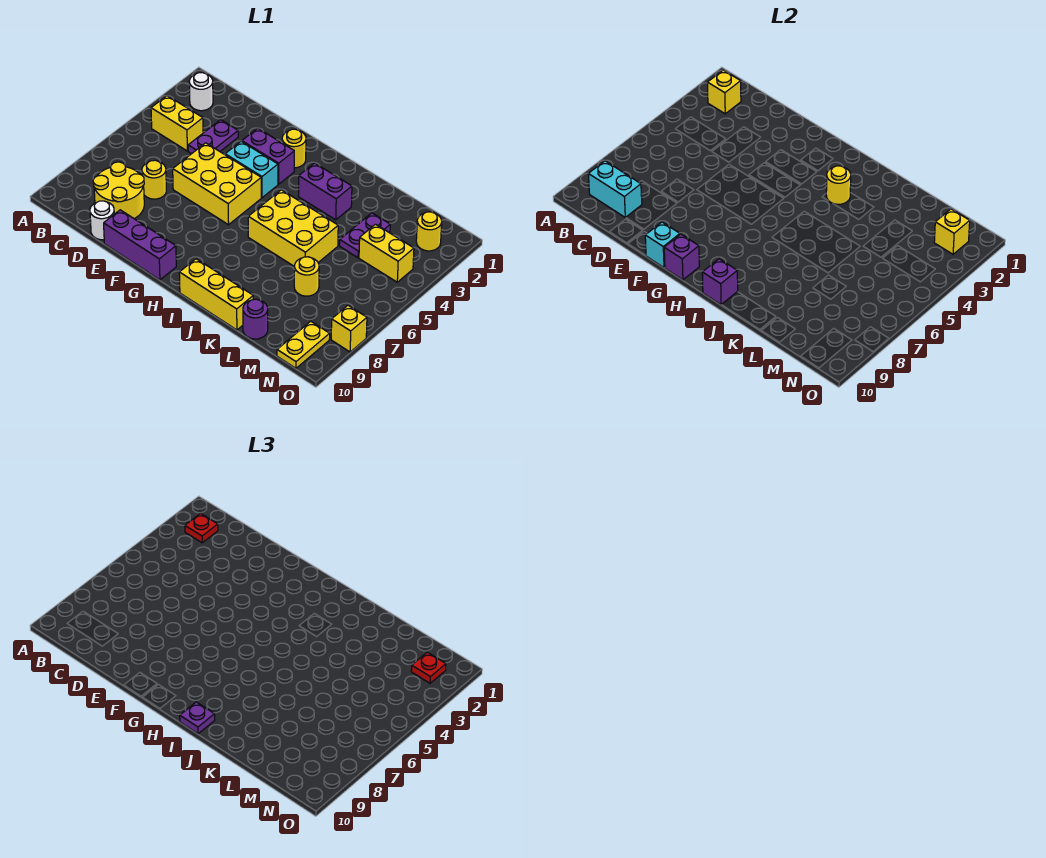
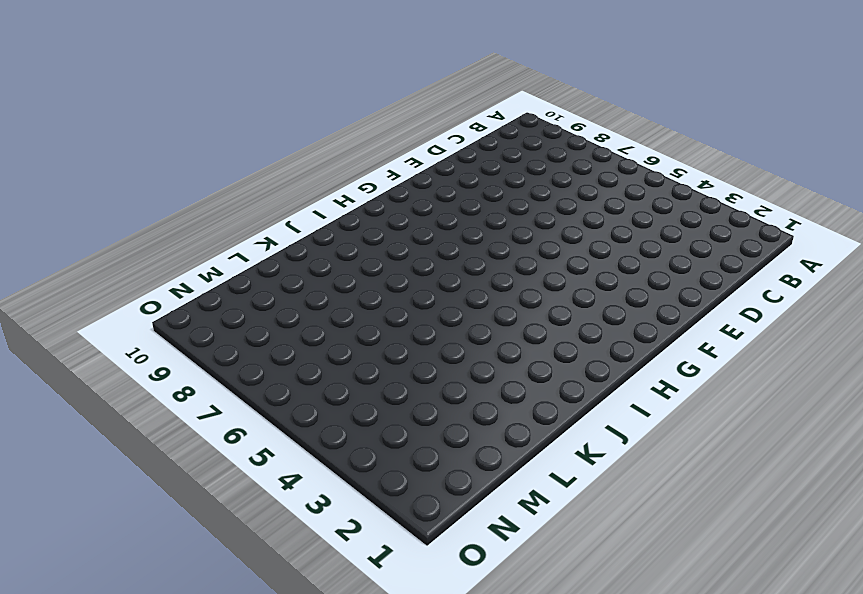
none -> white 1x1 round brick [189,73,213,111]
none -> yellow 1x2 brick [151,96,203,151]
none -> yellow 2x2 round brick [93,162,144,219]
none -> purple 1x2 plate [188,120,238,154]

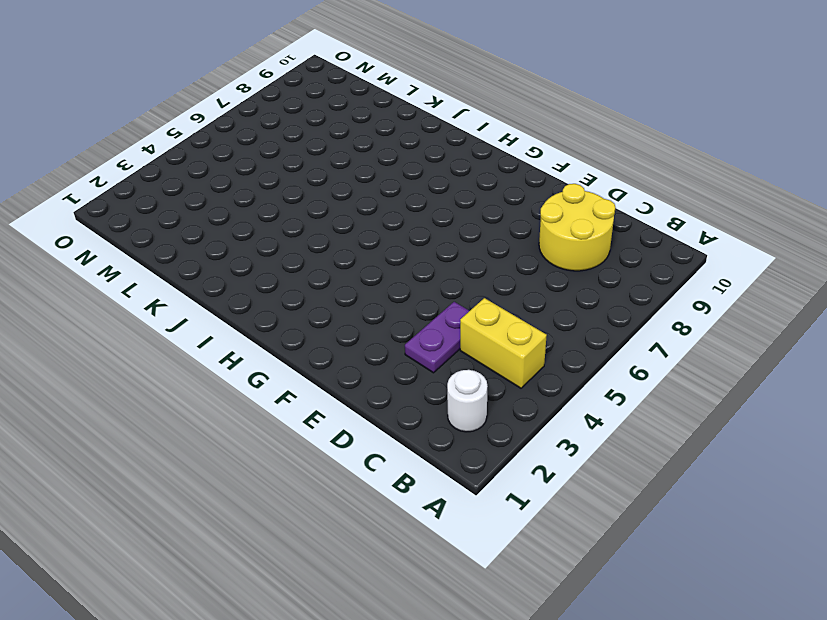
none -> yellow 1x1 round brick [142,160,166,199]
none -> white 1x1 round brick [90,201,114,240]
none -> yellow 2x3 brick [173,143,261,225]
none -> purple 1x3 brick [104,210,176,280]

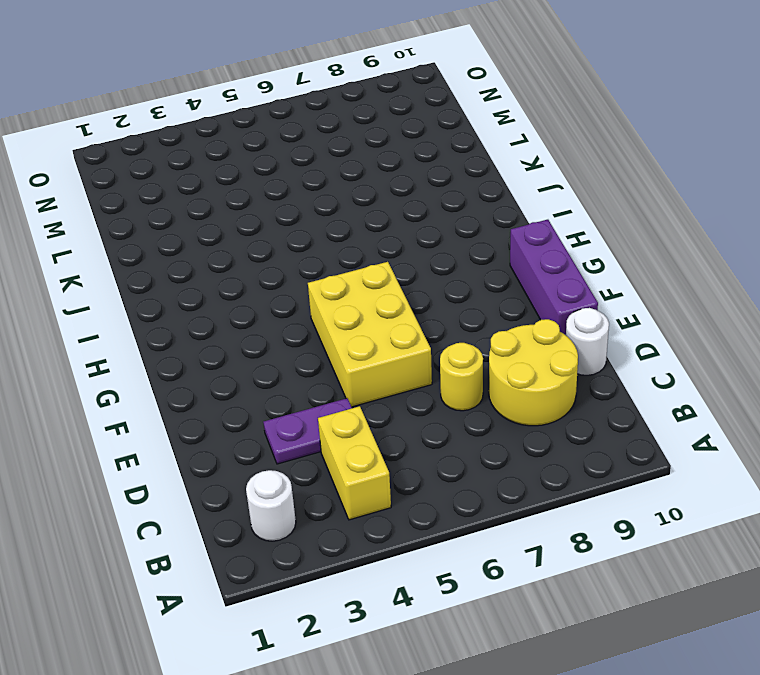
none -> purple 1x2 brick [242,128,294,184]
none -> cyan 1x2 brick [225,141,278,198]
none -> yellow 1x1 round brick [282,129,306,168]
none -> purple 1x2 brick [298,163,352,220]

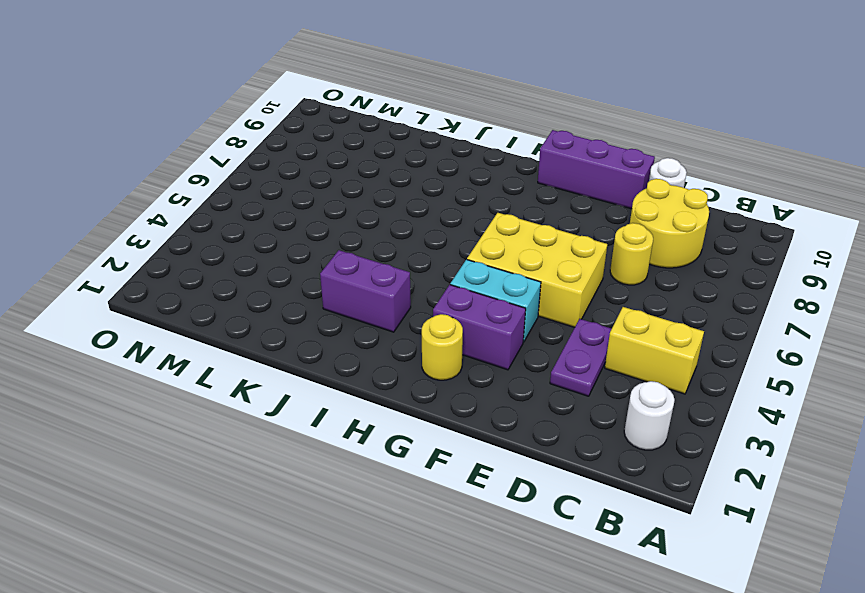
none -> yellow 2x3 brick [248,190,338,267]
none -> yellow 1x3 brick [179,259,253,330]
none -> purple 1x2 plate [340,213,390,258]
none -> yellow 1x1 round brick [294,257,319,296]

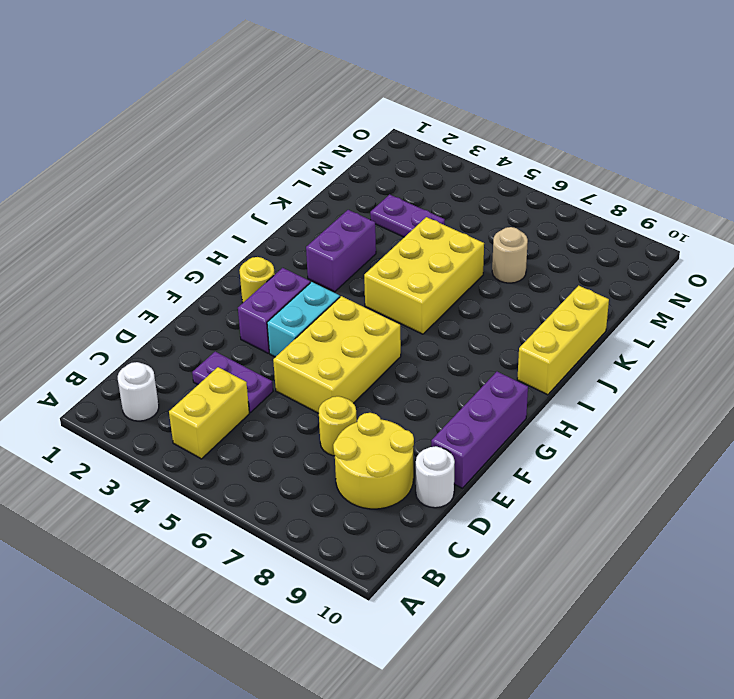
tan 1x1 round brick [492,227,528,283] -> yellow 1x1 round brick [294,257,319,296]
none -> purple 1x1 round brick [243,299,268,339]
none -> yellow 1x2 brick [359,224,414,282]
none -> yellow 1x1 round brick [416,212,442,251]
none -> yellow 1x2 plate [277,321,330,368]

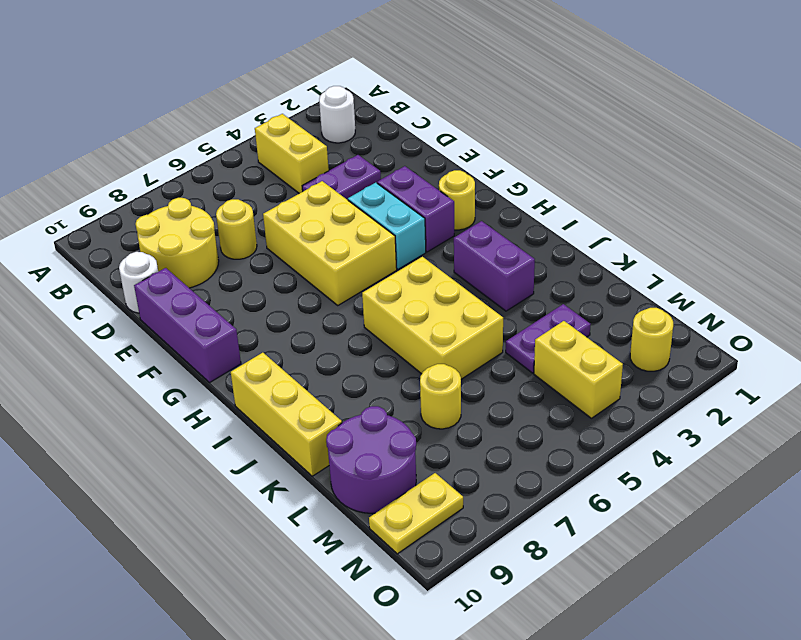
purple 2x2 round brick [326,406,416,513] -> purple 1x1 round brick [243,299,268,339]
none -> yellow 1x1 brick [331,306,367,352]
none -> yellow 1x1 brick [707,70,741,114]
none -> cyan 1x2 brick [588,161,642,218]
none -> cyan 1x1 brick [645,222,680,267]

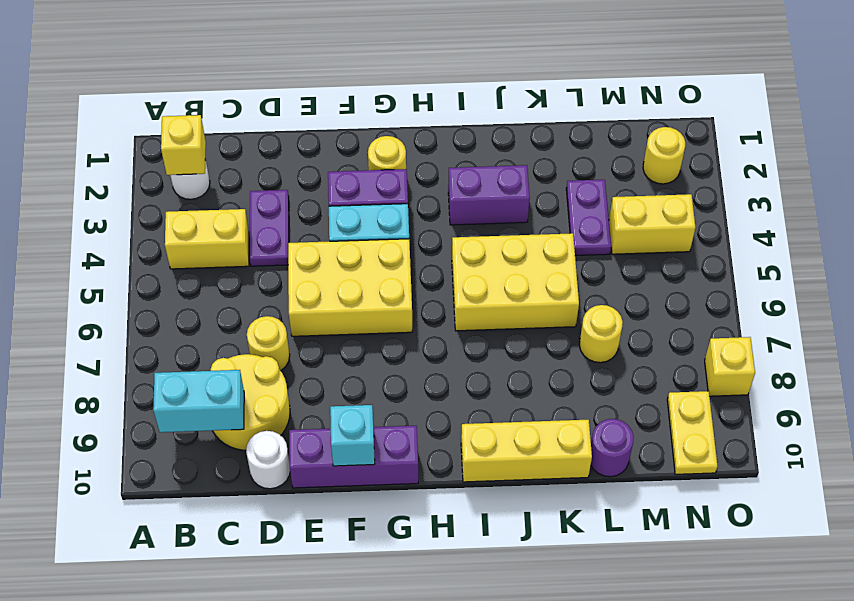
none -> purple 1x1 brick [664,234,699,280]
none -> yellow 1x1 round brick [826,166,851,204]
none -> purple 1x1 brick [702,259,738,305]
none -> yellow 1x1 brick [934,209,970,254]

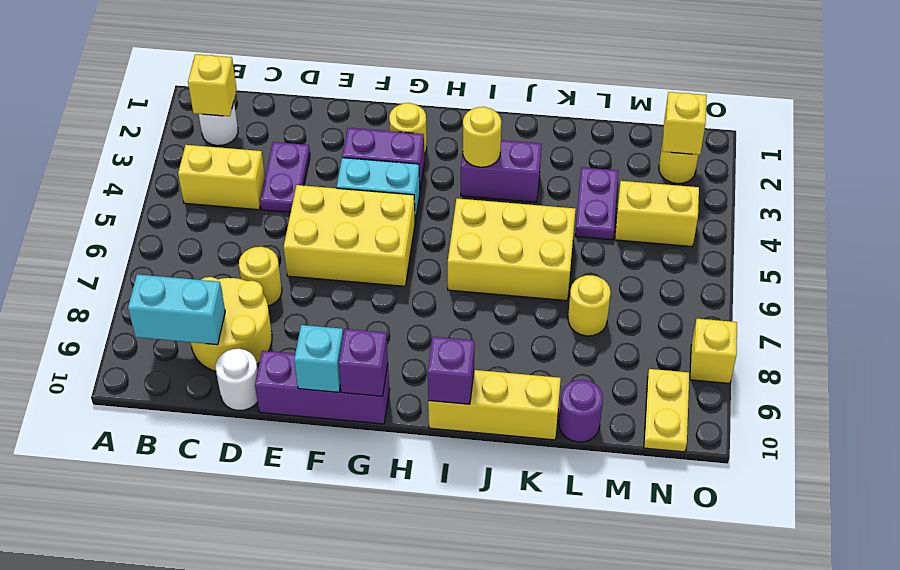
none -> red 1x1 plate [185,514,218,543]
none -> purple 1x1 plate [180,702,215,734]
none -> red 1x1 plate [411,652,446,683]

